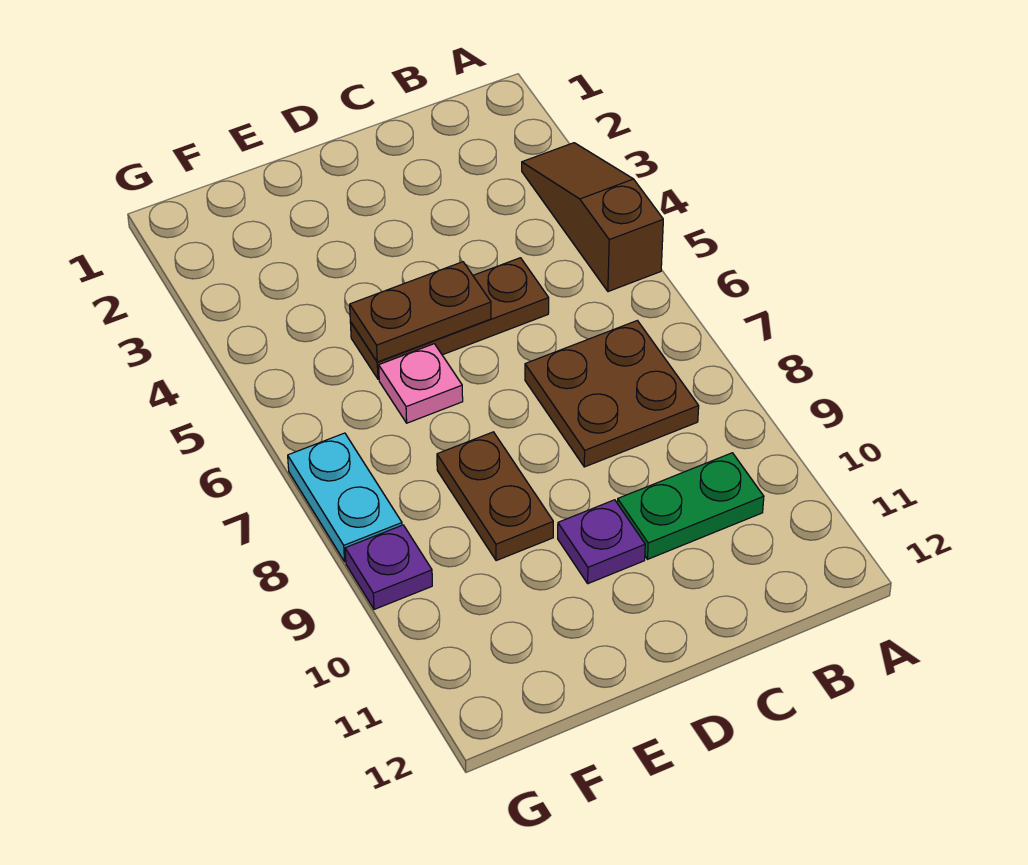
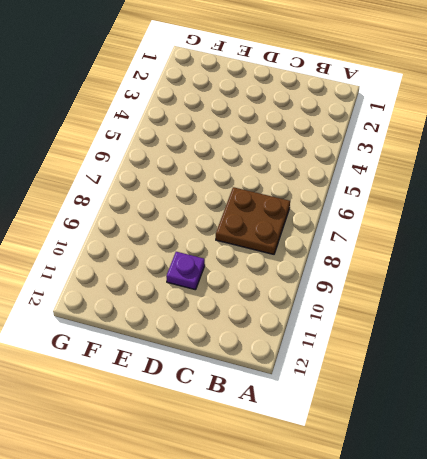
none -> brown 1x3 slope [522,143,663,292]
none -> green 1x2 plate [617,453,764,559]

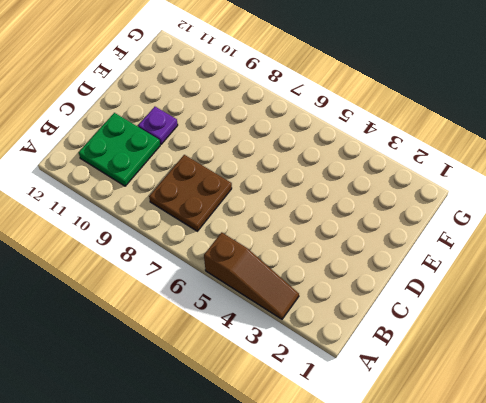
green 2x2 plate [79,113,160,186] -> green 1x2 plate [617,453,764,559]
none -> brown 1x3 plate [350,258,549,379]
none -> pink 1x1 plate [379,344,463,423]

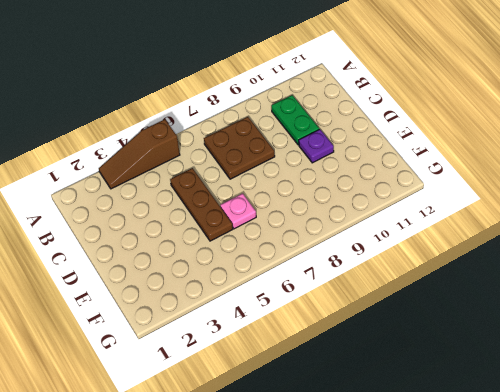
none -> brown 1x2 plate [437,432,553,561]
none -> cyan 1x2 plate [288,433,402,562]

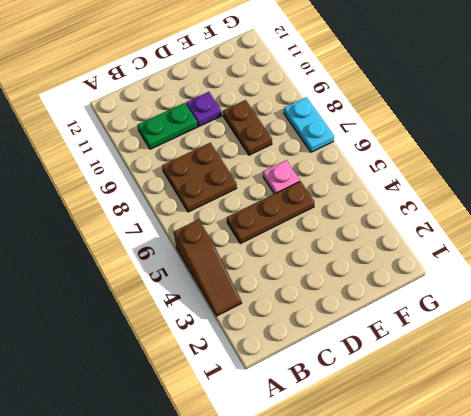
none -> purple 1x1 plate [345,525,432,609]
none -> brown 1x2 plate [350,262,491,362]

